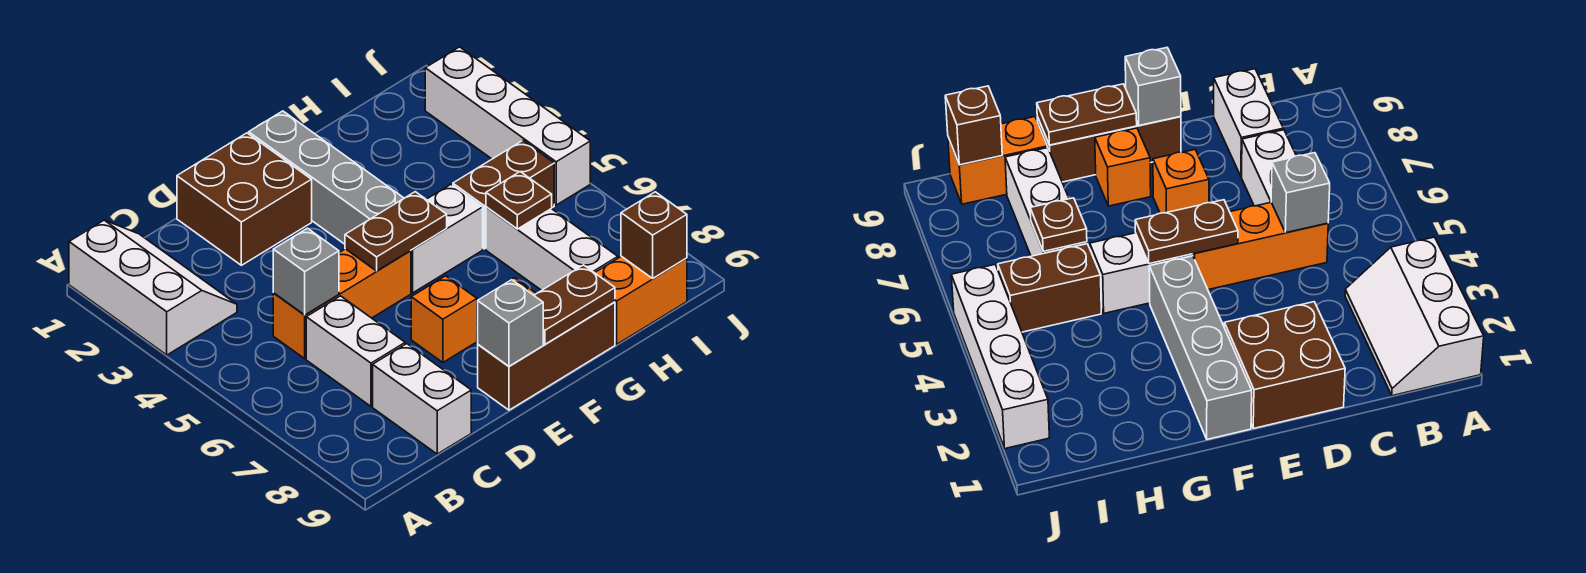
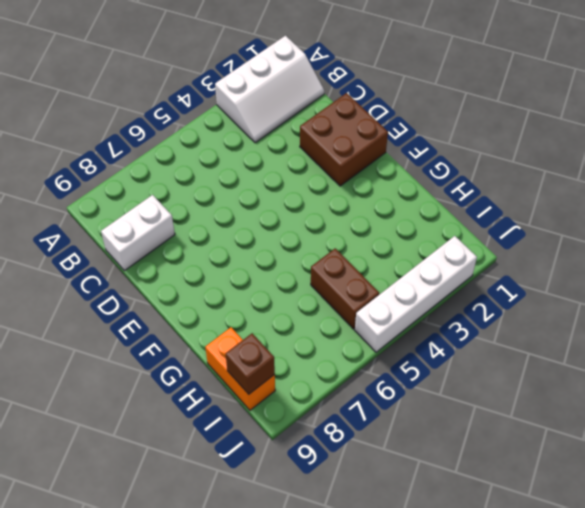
none -> orange 1x3 brick [273,249,411,359]
none -> white 1x2 brick [306,296,405,406]
none -> orange 1x1 brick [411,276,477,363]

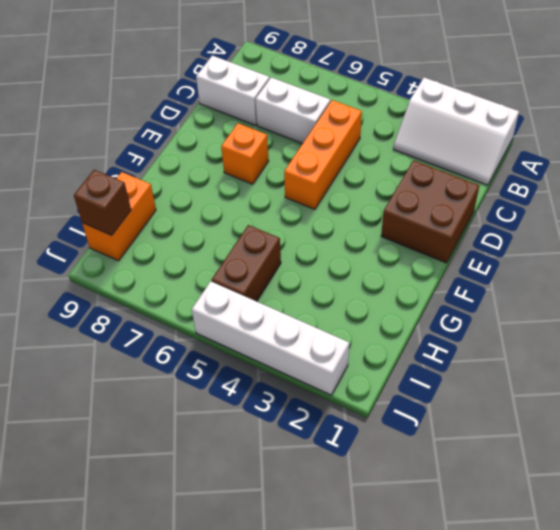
none -> brown 1x3 brick [478,302,615,410]
none -> grey 1x4 brick [249,111,404,244]
none -> white 1x2 brick [411,184,483,293]

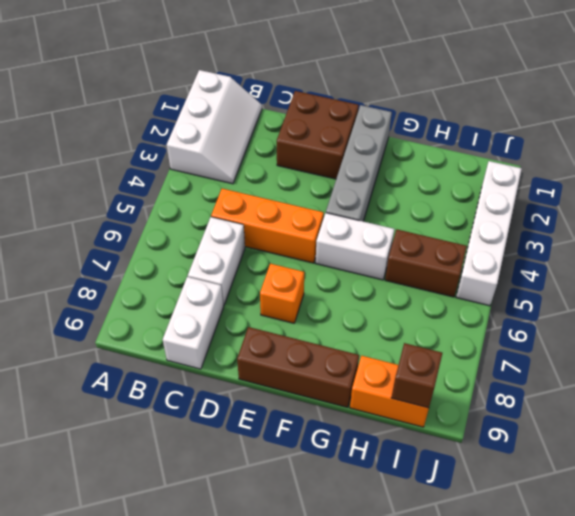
none -> orange 1x1 brick [1095,128,1151,206]
none -> white 1x3 brick [486,207,618,290]
none -> grey 1x1 brick [273,228,339,315]

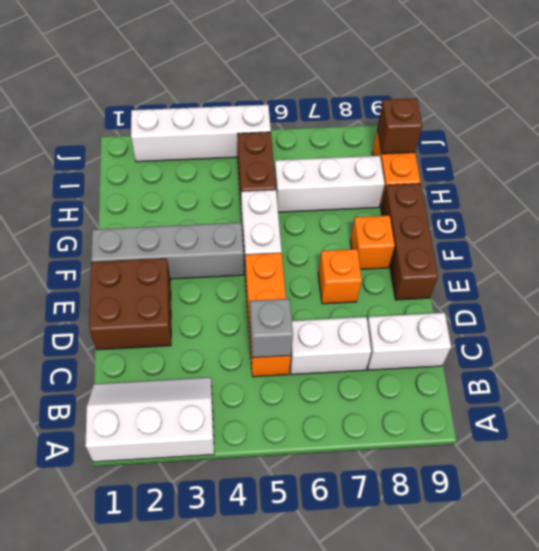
none -> brown 1x2 plate [345,192,447,271]
none -> grey 1x1 brick [478,280,543,366]
none -> brown 1x2 plate [534,265,615,344]

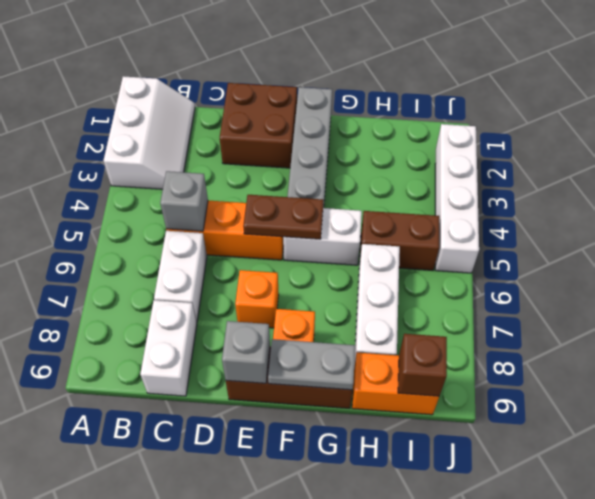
grey 1x2 plate [268,339,355,390] -> brown 1x2 plate [534,265,615,344]
none -> brown 1x1 plate [486,172,552,229]

